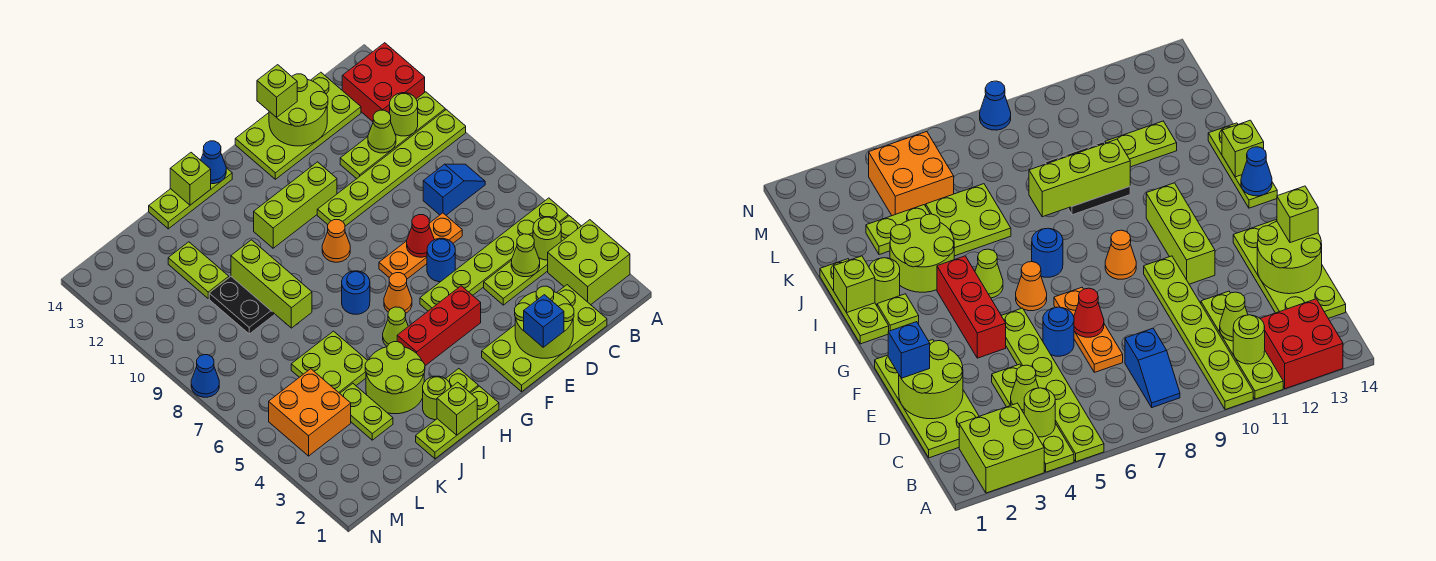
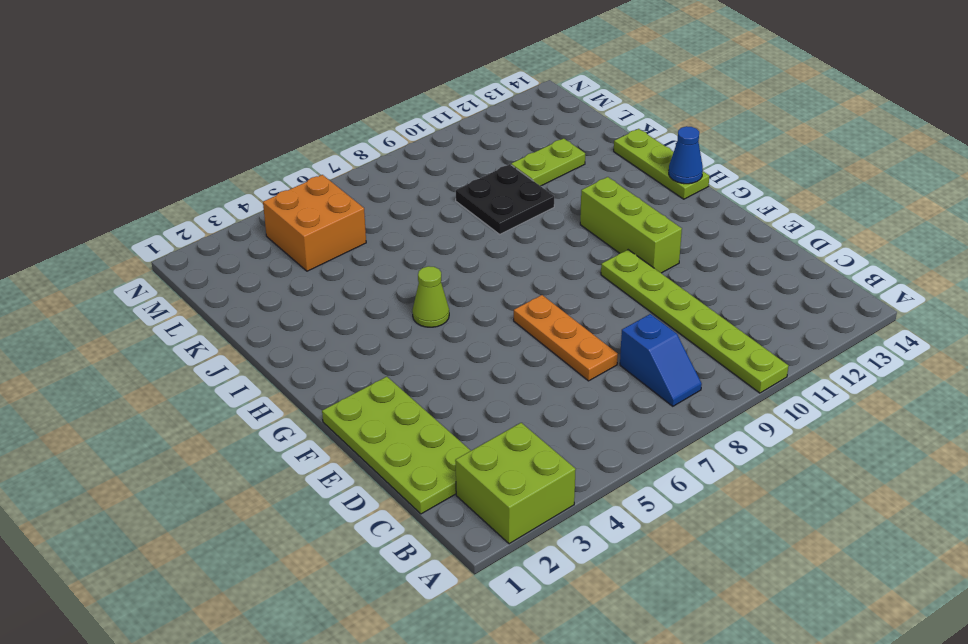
none -> lime 1x4 plate [484,216,581,305]
none -> lime 1x6 plate [420,198,568,311]
none -> lime 1x4 plate [340,92,445,179]
none -> red 2x2 brick [342,43,425,122]

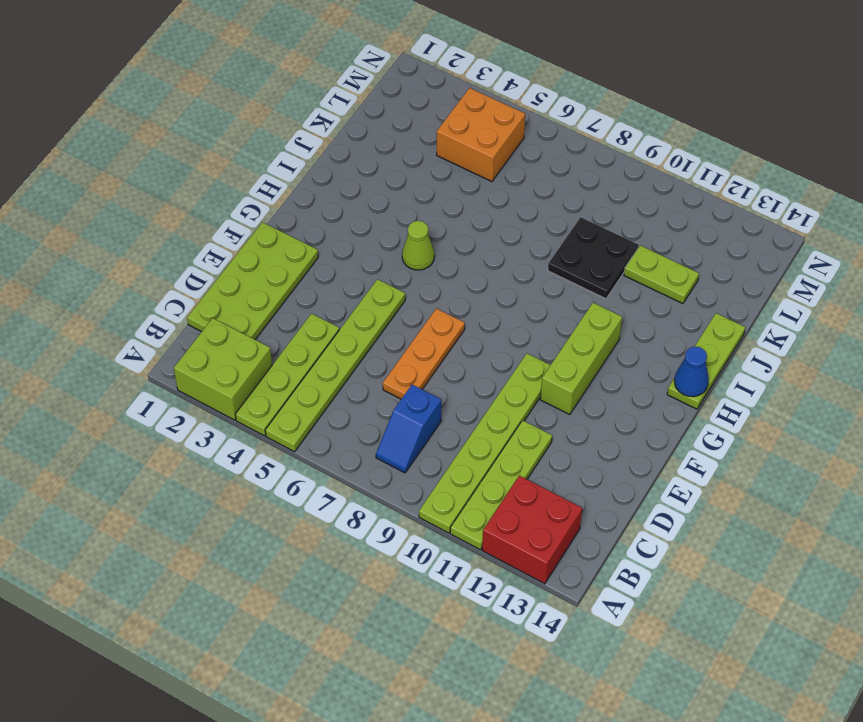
none -> lime 2x4 plate [235,72,361,179]
none -> blue 1x1 round brick [427,238,455,282]
none -> red 1x3 brick [397,286,481,366]
none -> orange 1x1 cone [384,273,412,313]

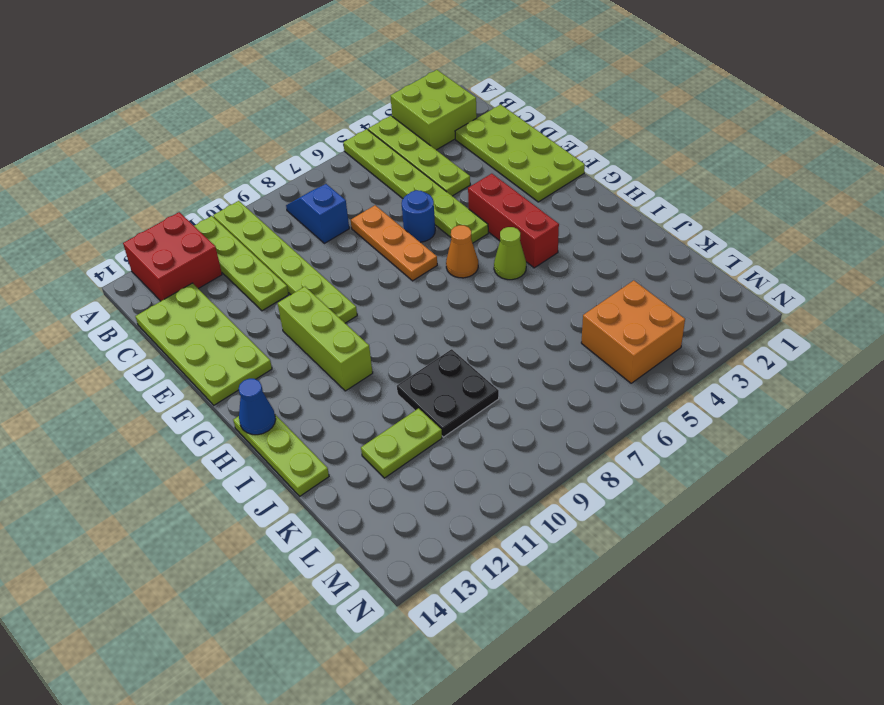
none -> orange 1x1 cone [322,220,350,262]
none -> lime 1x3 plate [416,386,499,459]
none -> lime 1x1 plate [446,369,478,393]
none -> blue 1x1 round brick [342,271,370,314]

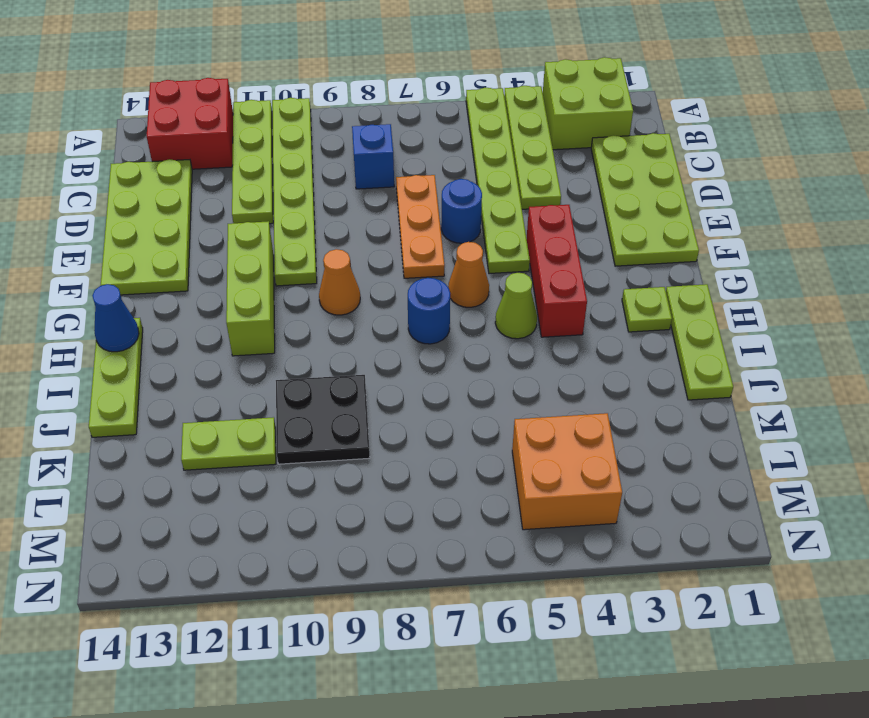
none -> lime 1x1 round brick [423,376,451,420]
none -> lime 2x2 round brick [365,342,425,414]
none -> lime 2x2 plate [291,331,368,393]
none -> lime 1x2 plate [340,384,393,440]

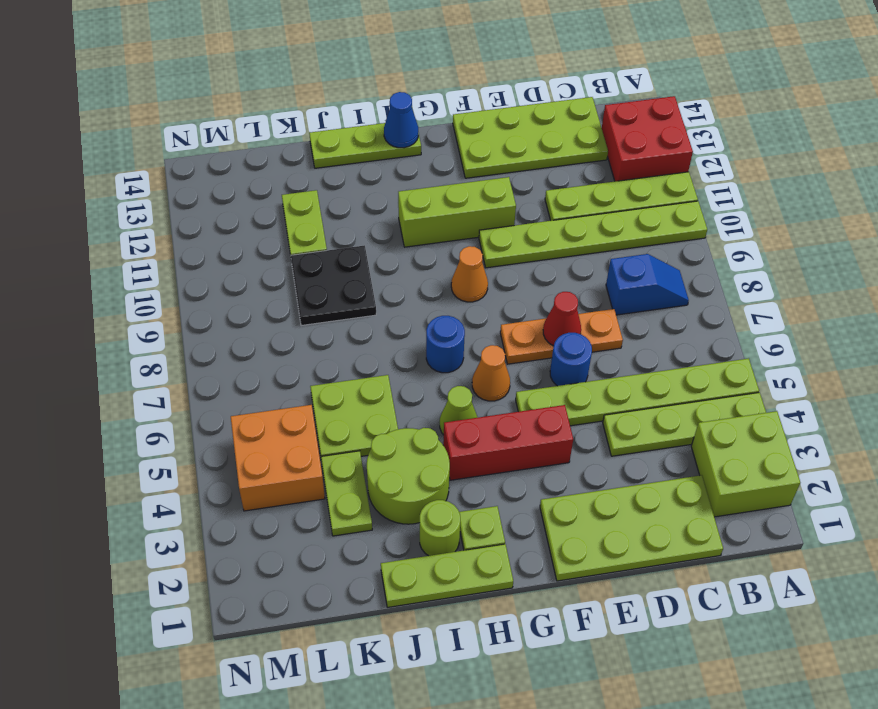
none -> blue 1x1 cone [191,355,219,397]
none -> lime 1x1 round brick [533,217,561,260]
none -> lime 1x1 round brick [390,93,418,136]
none -> lime 1x1 cone [511,234,540,277]

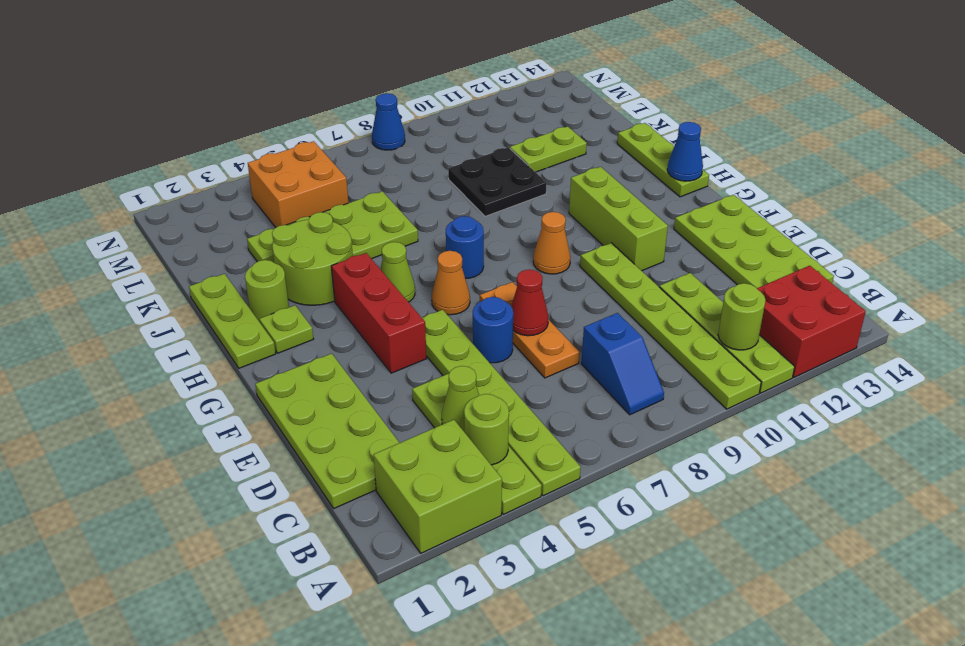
none -> lime 1x1 cone [368,110,396,153]
none -> lime 2x2 round brick [515,286,574,358]
none -> lime 2x2 round brick [269,74,328,146]
none -> lime 1x1 brick [437,382,477,435]

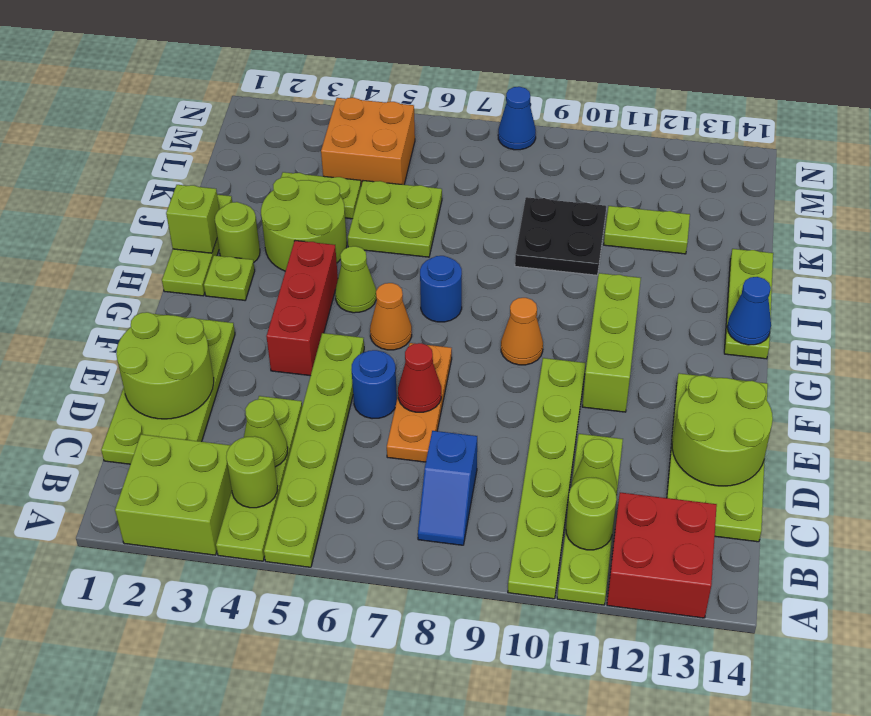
none -> lime 1x1 brick [170,153,211,205]
none -> lime 1x3 brick [231,240,312,328]
none -> blue 1x1 brick [524,295,564,347]
none -> lime 1x1 brick [257,65,297,118]

